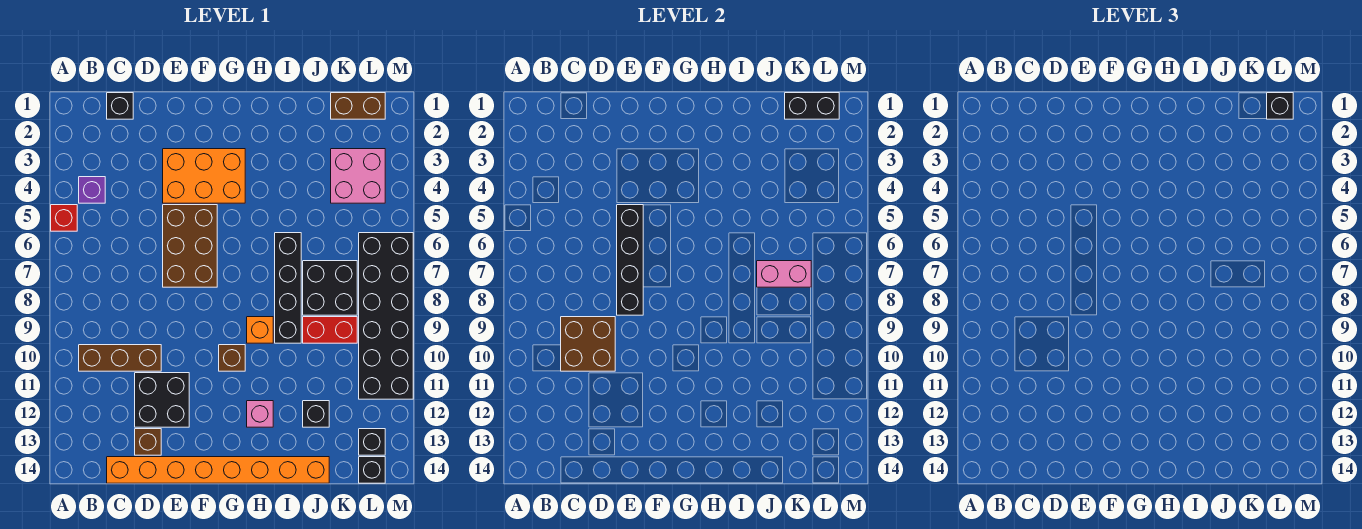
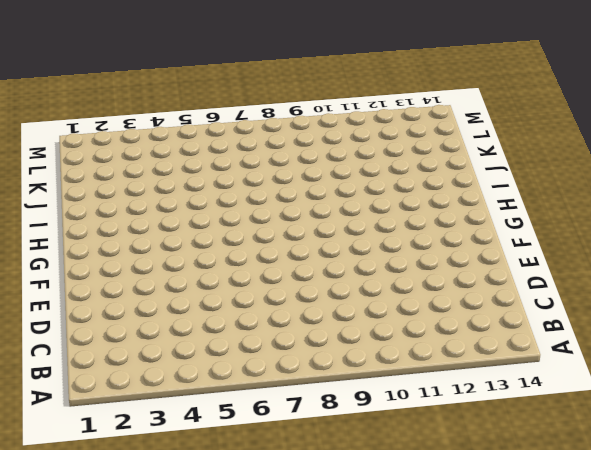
none -> red 1x1 brick [51,205,77,231]
none -> purple 1x1 brick [79,177,105,203]
none -> brown 1x3 brick [79,345,161,371]

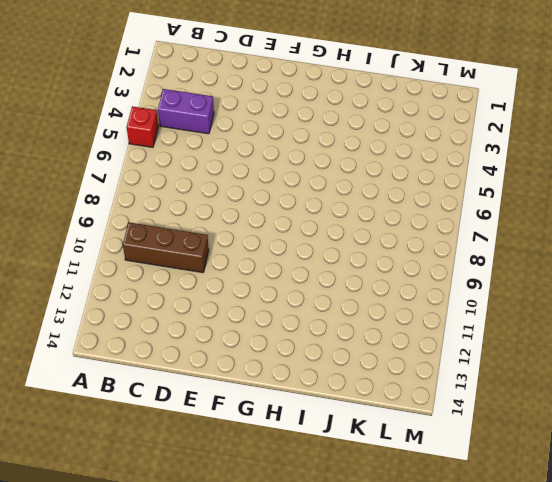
purple 1x2 brick [158,89,214,134] -> purple 1x1 brick [79,177,105,203]
none -> black 1x1 brick [107,93,133,119]
none -> orange 1x8 brick [107,457,329,483]
none -> black 2x2 brick [135,373,189,427]

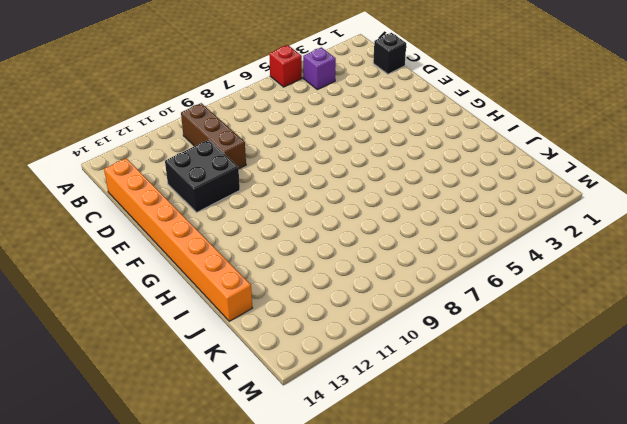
none -> brown 1x1 brick [135,429,161,455]
none -> orange 2x3 brick [163,149,245,203]
none -> brown 2x3 brick [163,205,217,287]

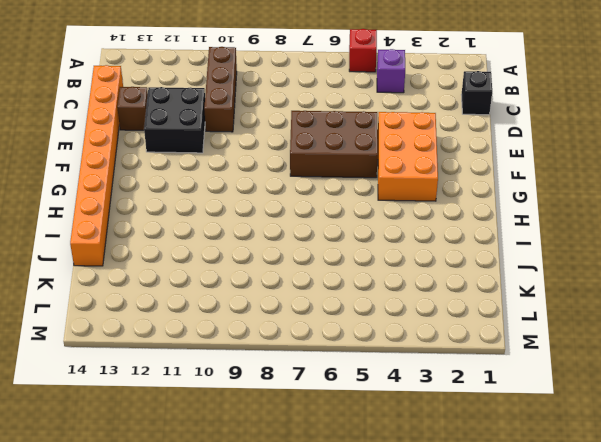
none -> brown 1x1 brick [219,345,245,371]
none -> orange 1x1 brick [247,317,273,343]
none -> pink 1x1 brick [247,401,273,427]

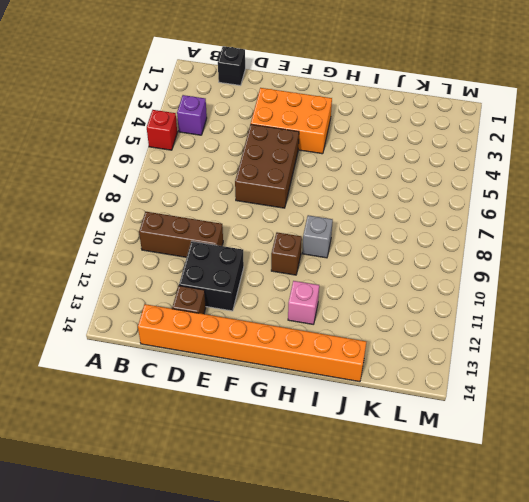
grey 1x1 brick [302,215,333,258] -> orange 1x1 brick [247,317,273,343]
none -> black 1x4 brick [275,233,301,343]
none -> black 2x2 brick [303,261,357,315]
none -> red 1x2 brick [303,317,357,343]

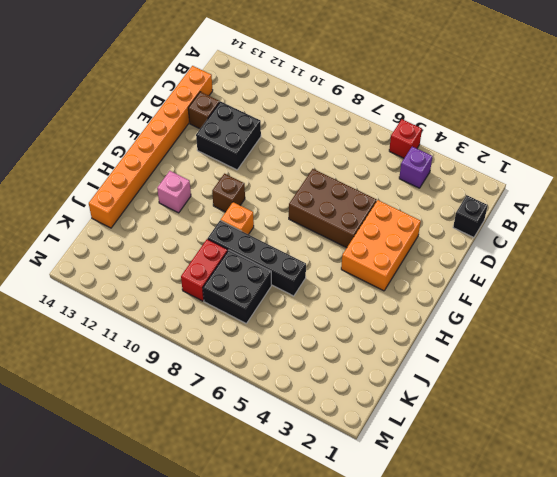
none -> brown 1x3 brick [79,345,161,371]
none -> black 1x1 brick [303,401,329,427]
none -> brown 1x2 brick [331,93,385,119]

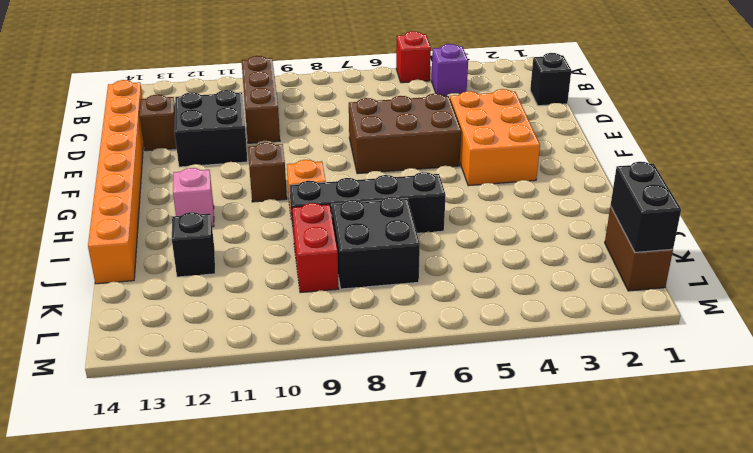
none -> pink 2x2 brick [331,149,385,203]
none -> black 2x6 brick [359,233,413,399]
none -> black 1x1 brick [359,429,385,455]

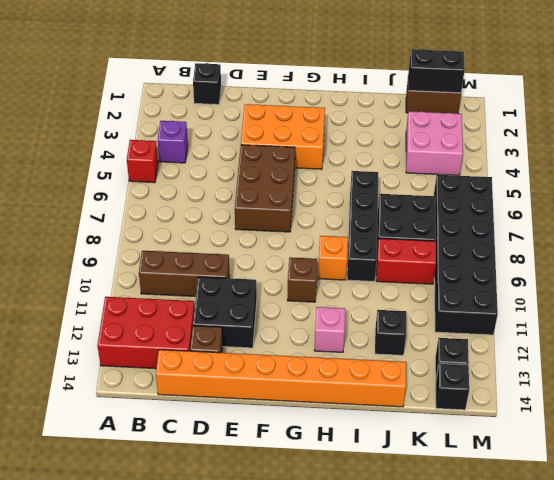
red 2x3 brick [97,297,195,369] -> none
none -> brown 2x2 brick [561,317,615,371]
none -> black 1x4 brick [617,205,643,315]
none -> pink 1x2 brick [757,261,811,287]

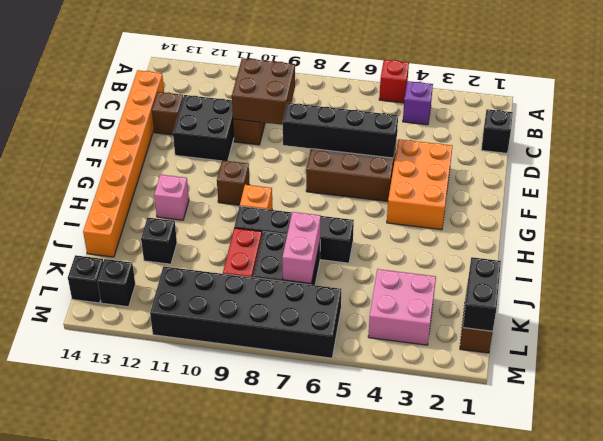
none -> black 1x1 brick [1267,93,1293,119]

